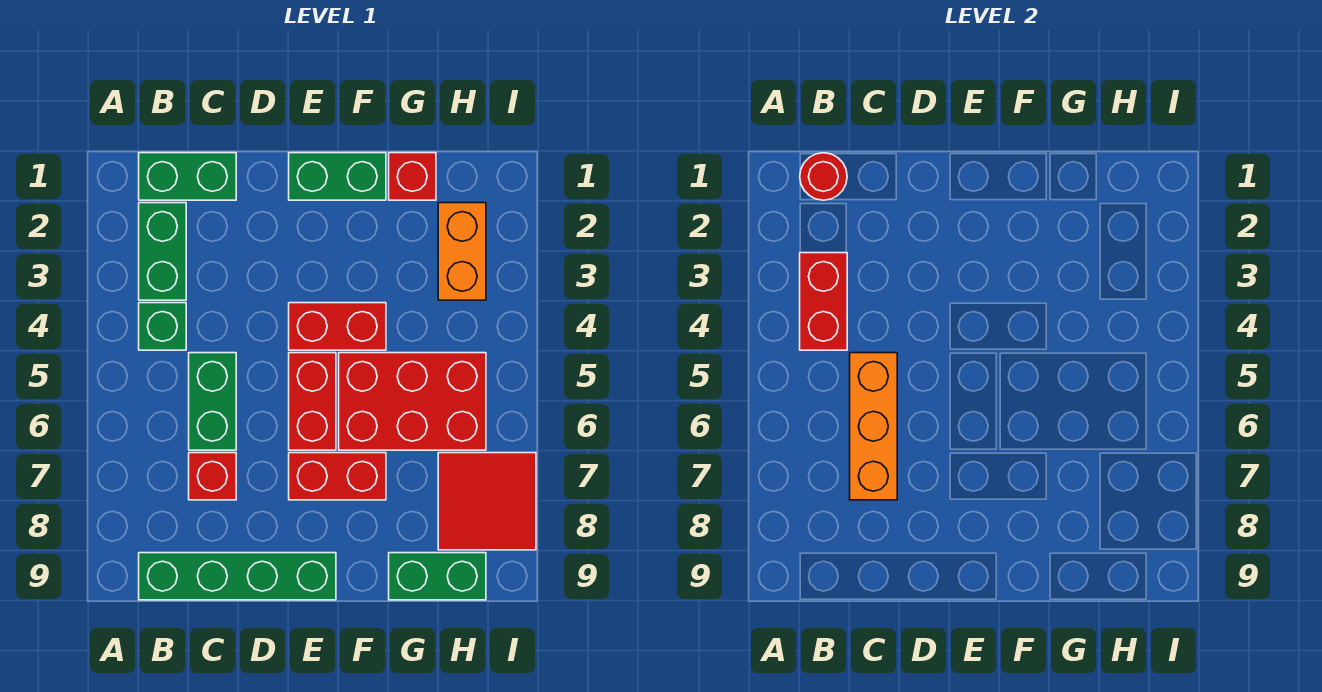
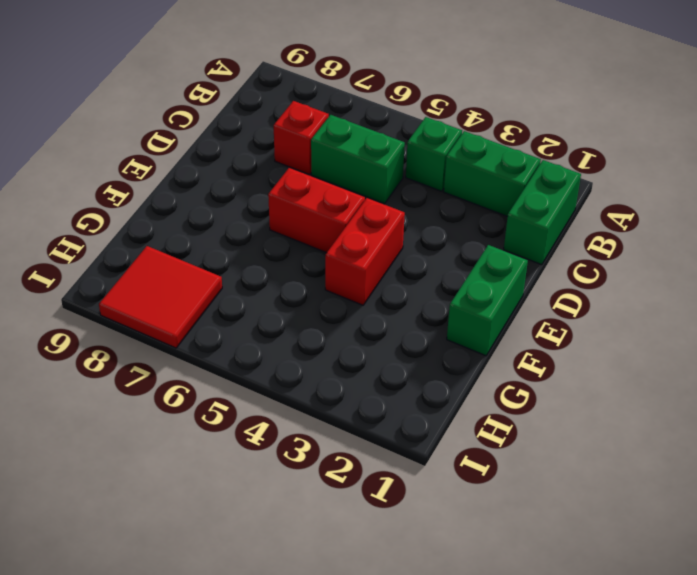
none -> green 1x4 brick [139,553,336,600]
none -> red 1x2 brick [289,453,386,500]
none -> red 2x3 brick [339,353,486,450]

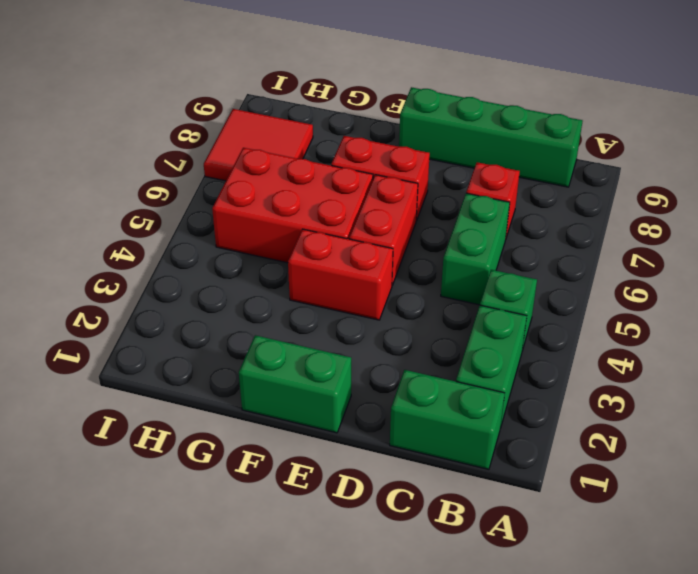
none -> red 1x1 brick [389,153,436,200]
none -> green 1x2 brick [389,553,486,600]
none -> orange 1x2 brick [438,203,486,300]

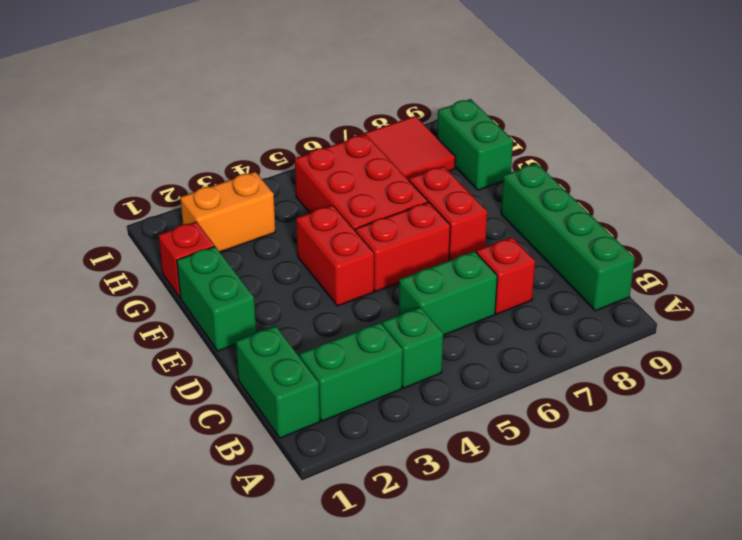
none -> red 1x1 round brick [800,153,847,200]
none -> red 1x2 brick [800,253,847,350]
none -> orange 1x3 brick [850,353,897,500]

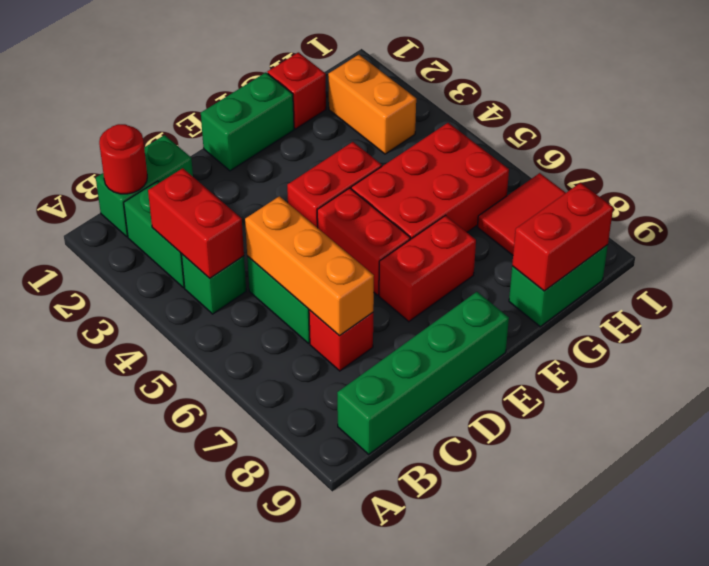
red 1x2 brick [512,183,613,291] -> none

